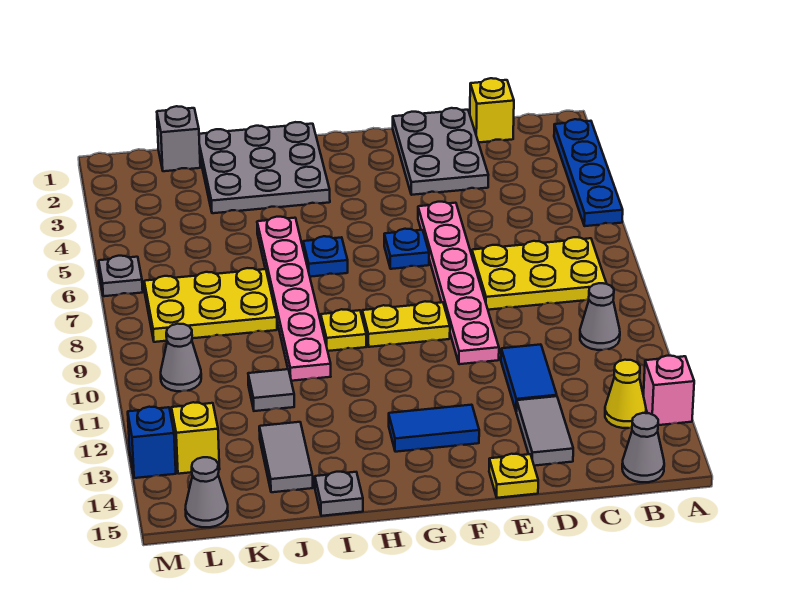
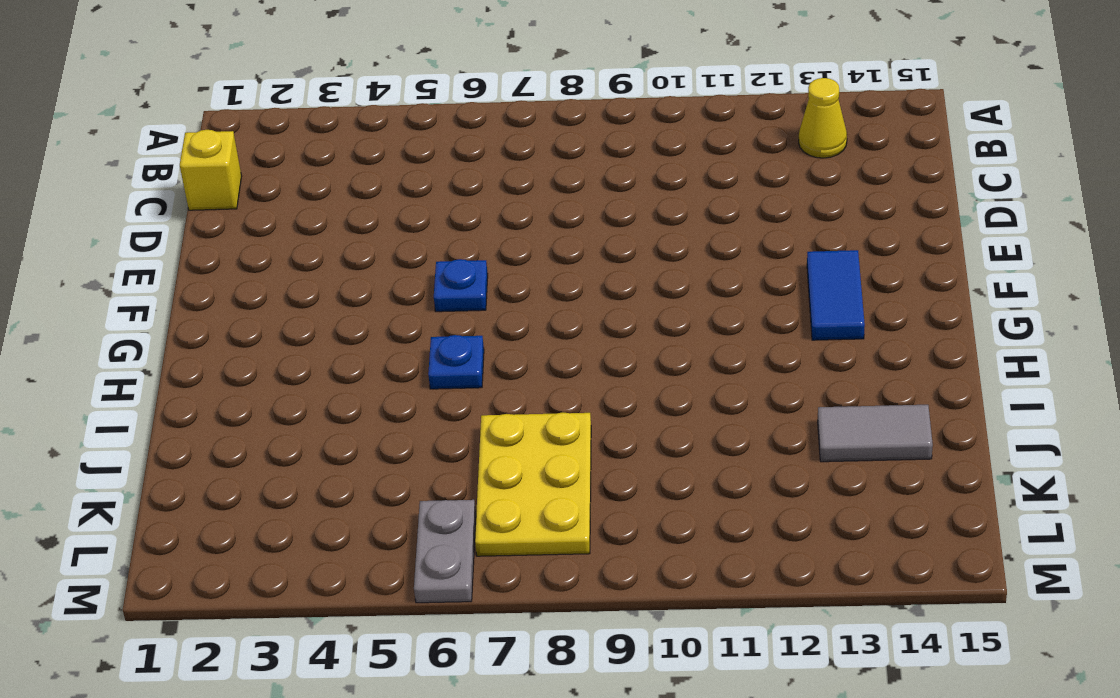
grey 1x2 plate [414,500,476,603] -> grey 1x1 plate [99,256,143,296]
none -> blue 1x4 plate [554,119,623,226]
none -> pink 1x1 brick [643,356,694,425]
none -> yellow 2x3 plate [472,237,607,310]

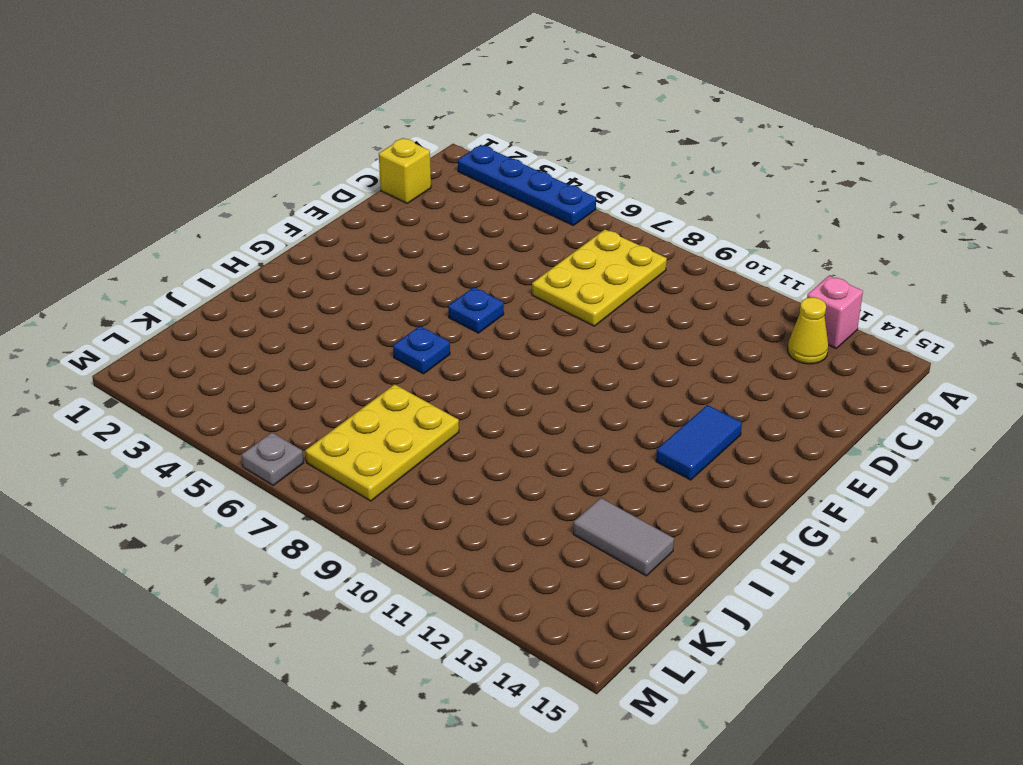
none -> grey 1x1 cone [580,283,620,350]
none -> grey 1x1 cone [622,413,664,482]
none -> grey 2x3 plate [393,108,488,195]

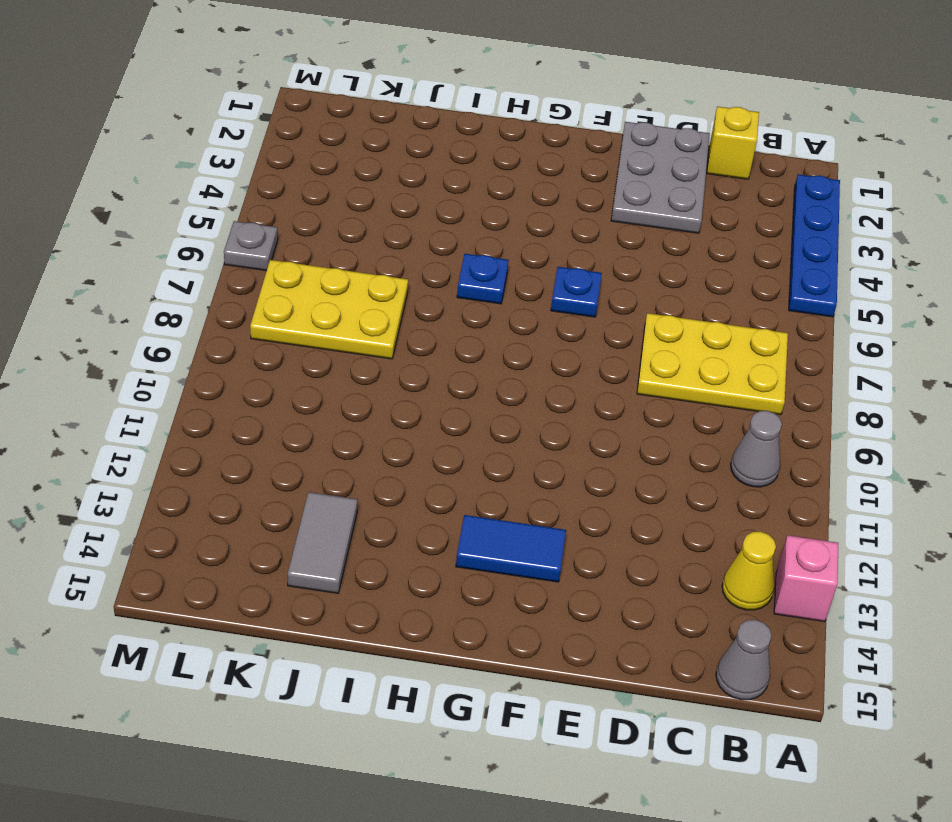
none -> blue 1x2 tile [501,344,557,412]
none -> grey 1x2 tile [516,396,573,466]
none -> pink 1x6 plate [418,202,499,364]

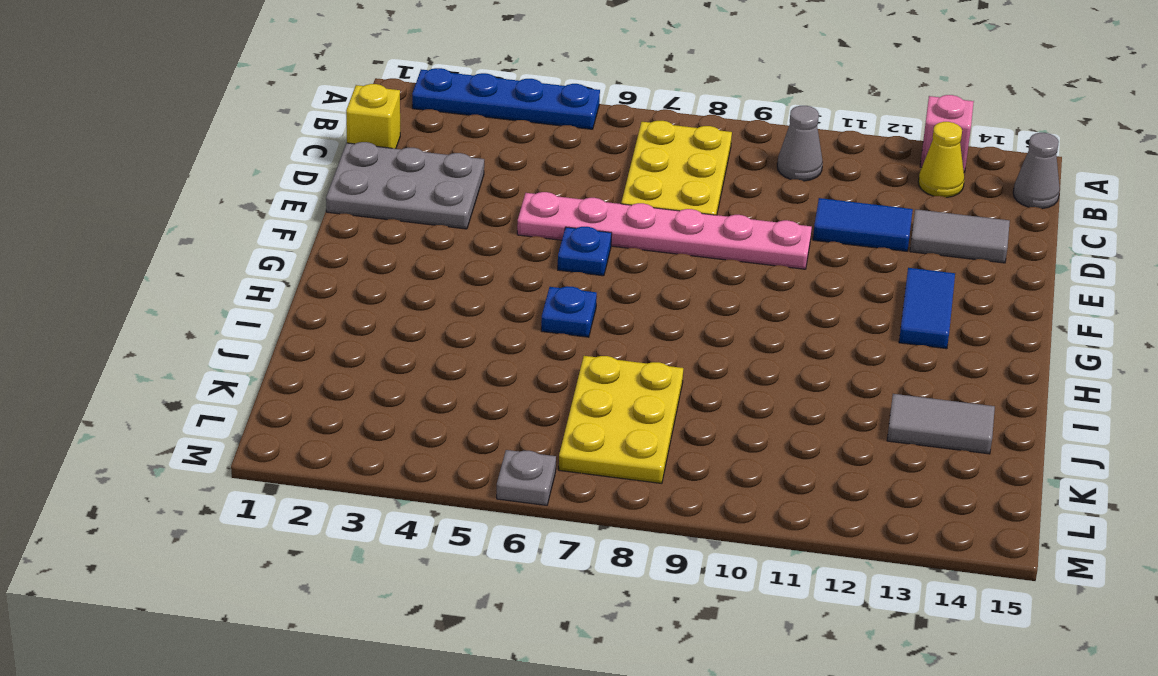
none -> yellow 1x1 plate [489,454,538,498]
none -> yellow 1x2 plate [362,301,450,347]
none -> grey 3x3 plate [199,122,330,213]

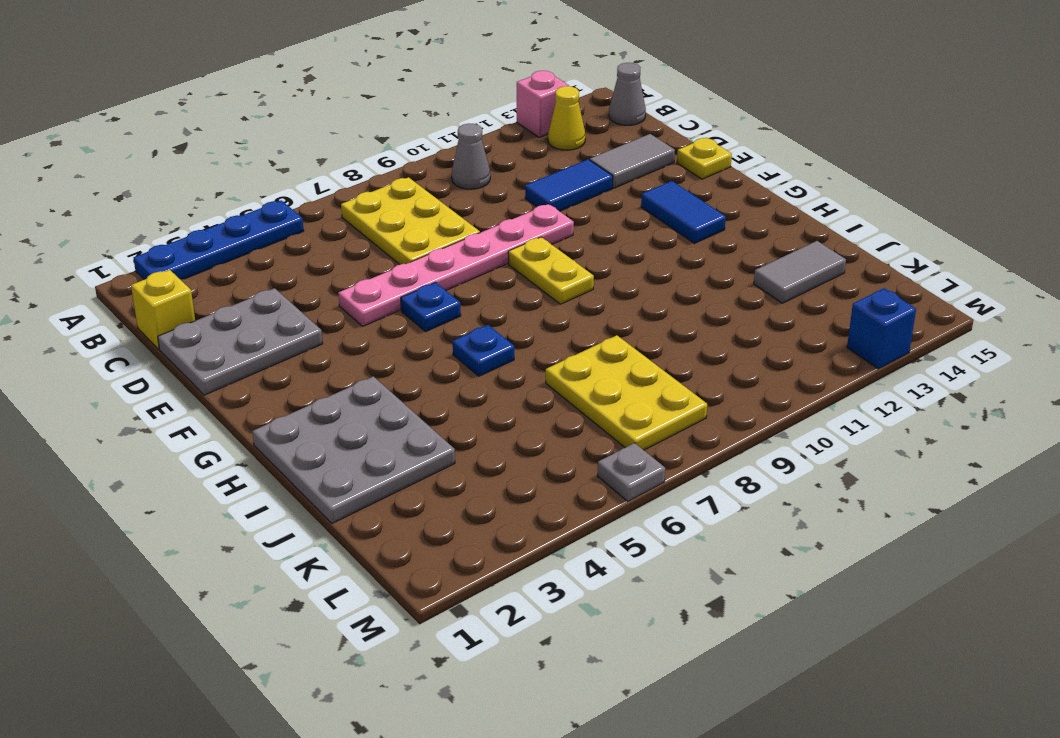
none -> yellow 1x1 plate [321,309,367,351]
none -> pink 1x6 plate [257,217,331,381]
none -> grey 1x1 plate [315,472,363,516]

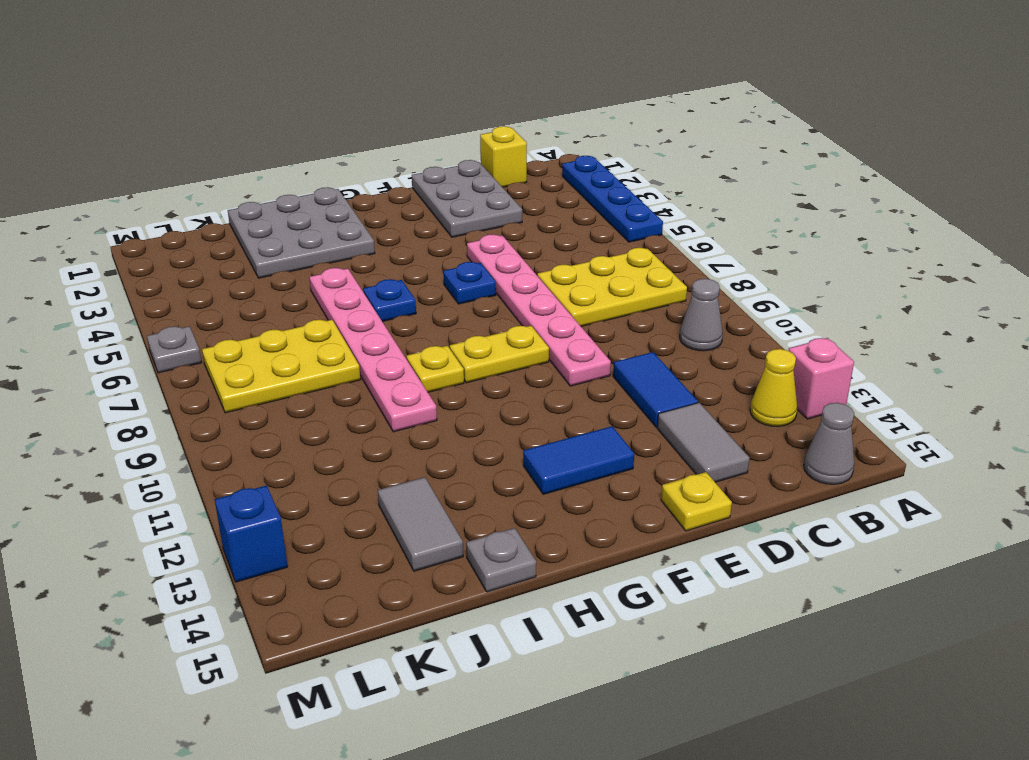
none -> grey 1x1 tile [248,369,294,411]
none -> grey 1x1 brick [157,106,200,171]
none -> grey 1x1 cone [161,324,201,391]

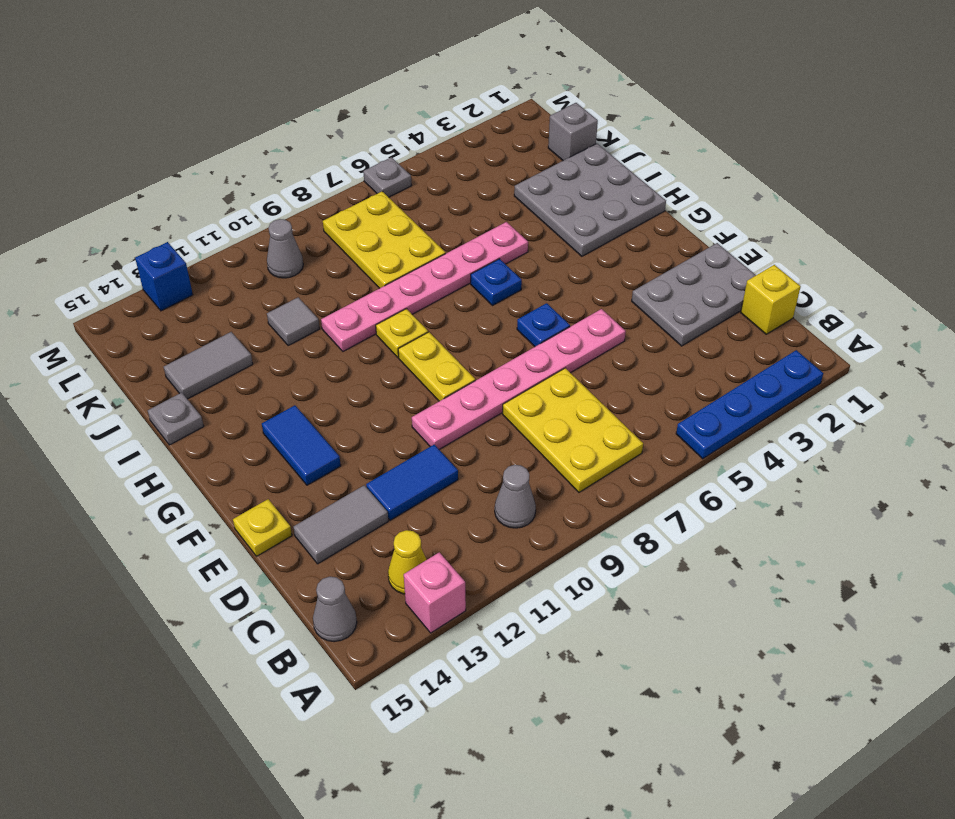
none -> yellow 1x1 brick [171,402,220,474]
none -> grey 1x1 cone [185,457,228,527]

